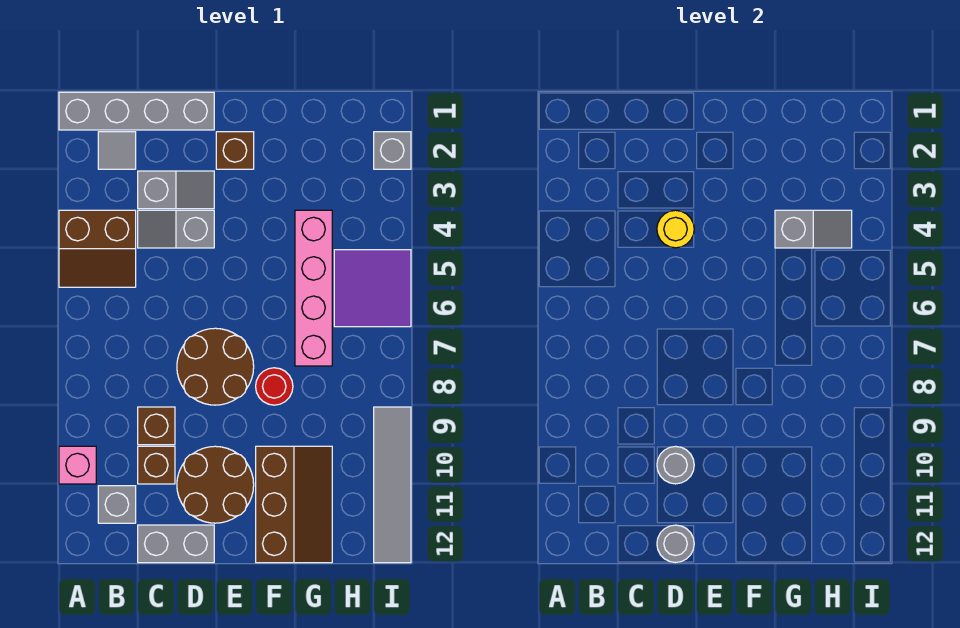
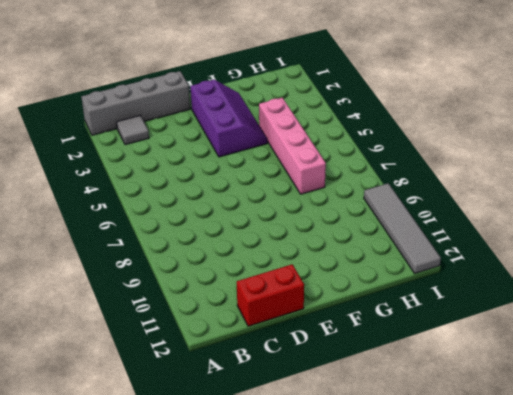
red 1x2 brick [237,264,304,326] -> grey 1x2 brick [138,525,214,563]
purple 2x3 slope [190,80,268,157] -> brown 1x1 brick [216,132,254,169]
none -> brown 2x2 slope [59,210,136,287]
none -> pink 1x1 brick [59,446,96,484]
none -> grey 1x1 brick [98,486,136,523]

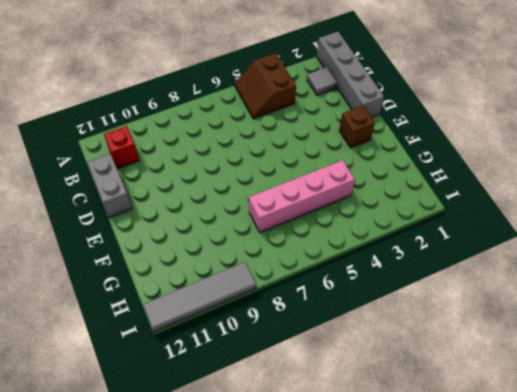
red 1x1 brick [104,126,139,169] -> grey 1x1 brick [98,486,136,523]
none -> pink 1x1 brick [59,446,96,484]
none -> grey 1x2 slope [138,171,214,209]
none -> grey 1x2 slope [138,210,214,248]

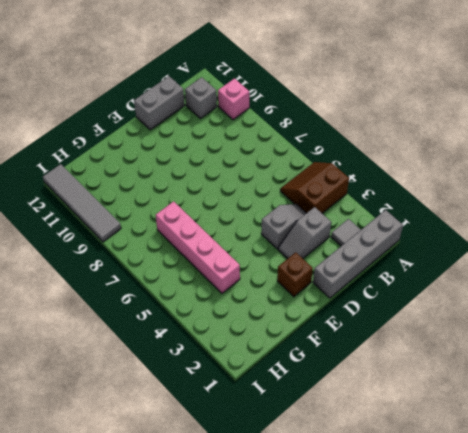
none -> brown 1x1 brick [138,407,175,445]
none -> brown 1x1 brick [138,446,175,484]
none -> brown 2x2 round brick [177,328,254,405]

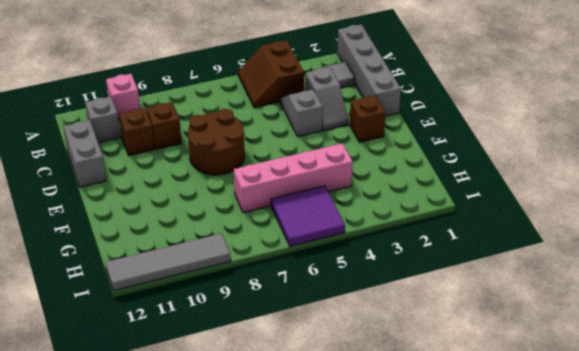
none -> brown 2x2 round brick [177,446,254,523]
none -> red 1x1 round brick [256,368,293,405]
none -> brown 2x3 slope [256,446,332,563]

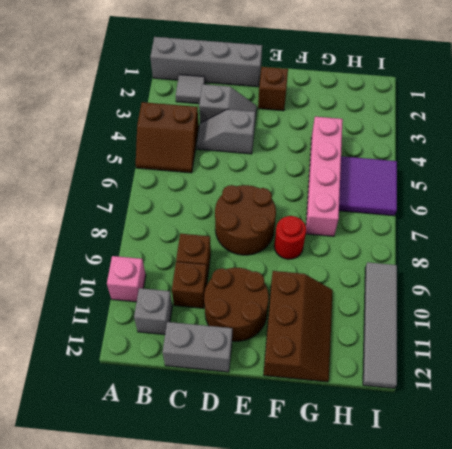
none -> grey 1x1 brick [374,132,411,169]
none -> yellow 1x1 round brick [657,210,694,248]
none -> grey 1x1 round brick [657,446,694,484]

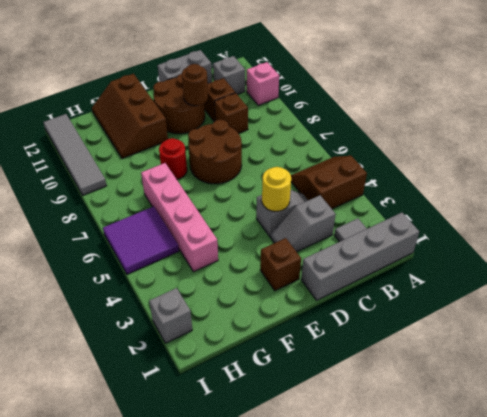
brown 1x1 round brick [182,64,208,106] -> grey 1x1 round brick [657,446,694,484]
none -> grey 1x1 round brick [657,525,694,563]
none -> grey 1x2 slope [775,210,852,248]

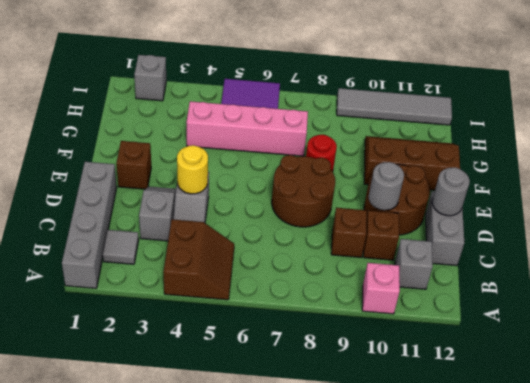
none -> grey 1x2 slope [775,210,852,248]

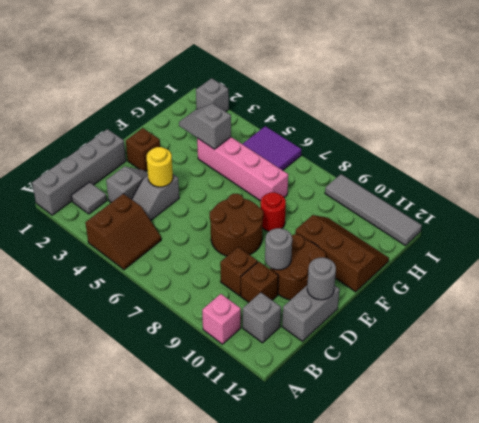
grey 1x2 slope [179,104,231,149] -> grey 1x2 slope turned to [775,210,852,248]

